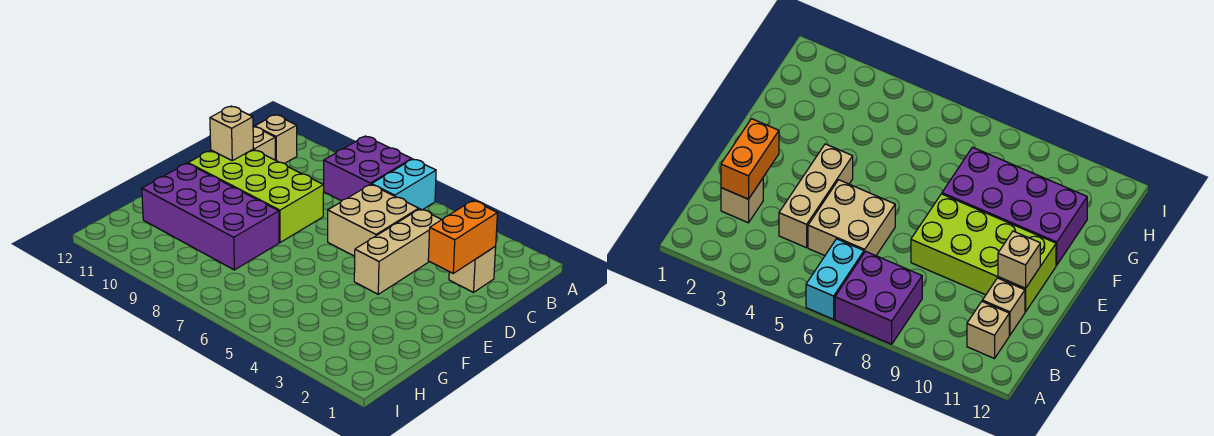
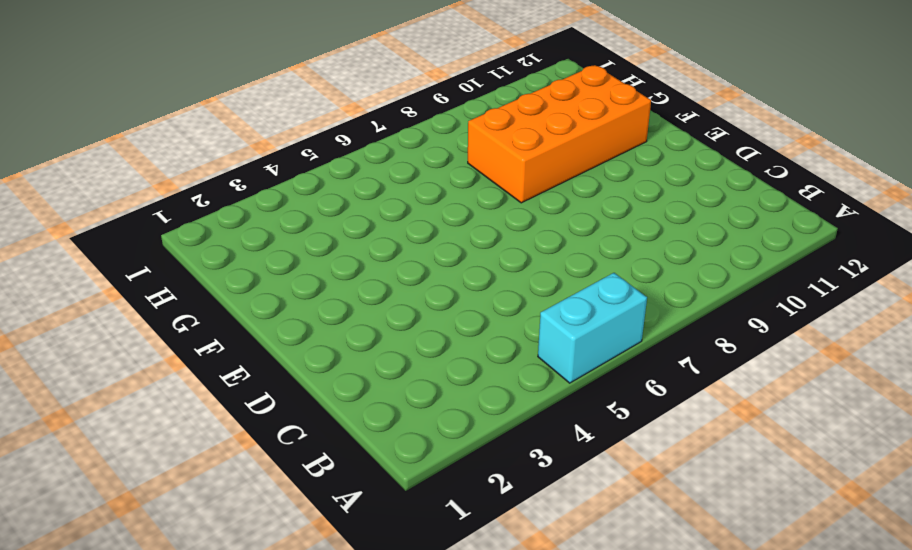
cyan 1x2 brick [538,273,647,383] -> cyan 1x2 brick turned to [372,159,436,210]
orange 2x4 brick [468,65,651,203] -> purple 2x4 brick [142,163,279,270]
none -> purple 2x2 brick [324,136,412,201]
none -> tan 1x1 brick [255,115,297,163]

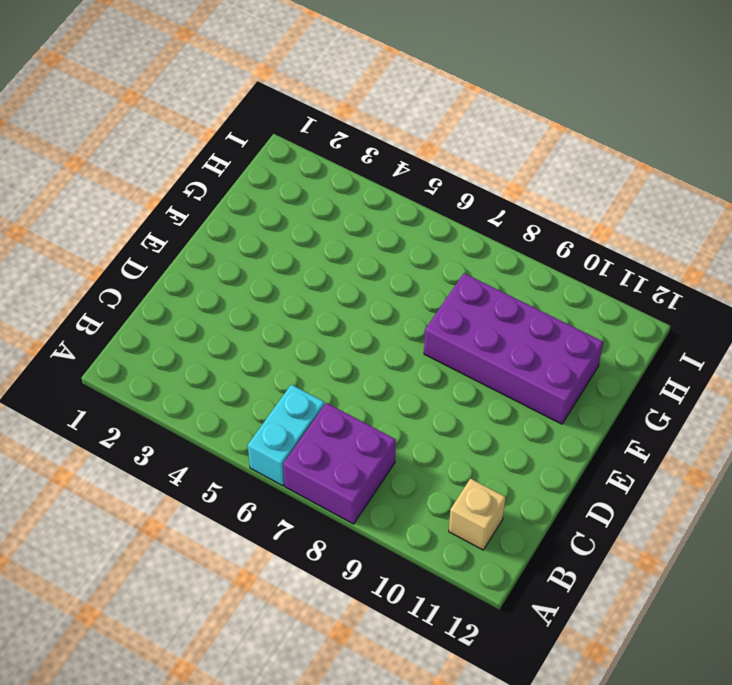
none -> tan 1x1 brick [449,247,496,292]
none -> tan 1x3 brick [354,209,442,294]

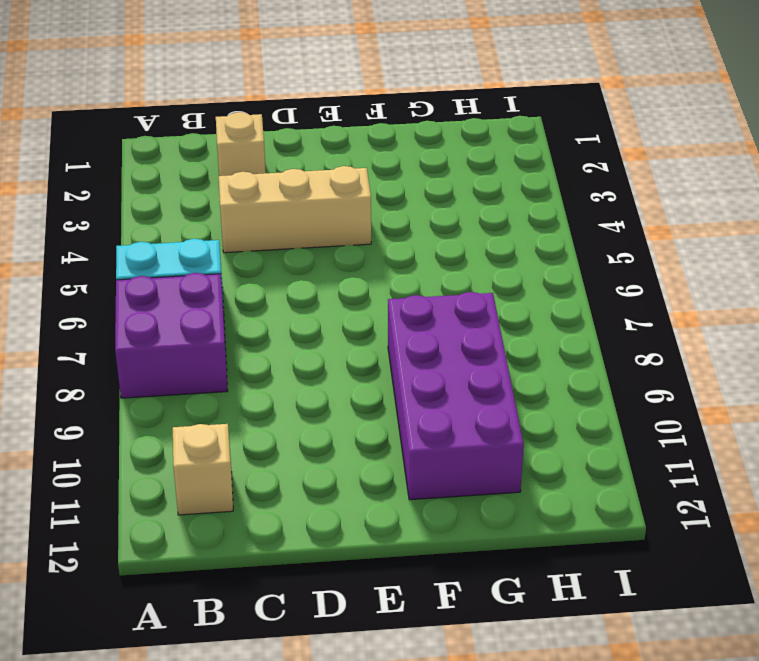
none -> tan 2x2 brick [328,184,419,256]
none -> tan 1x1 brick [253,127,275,160]

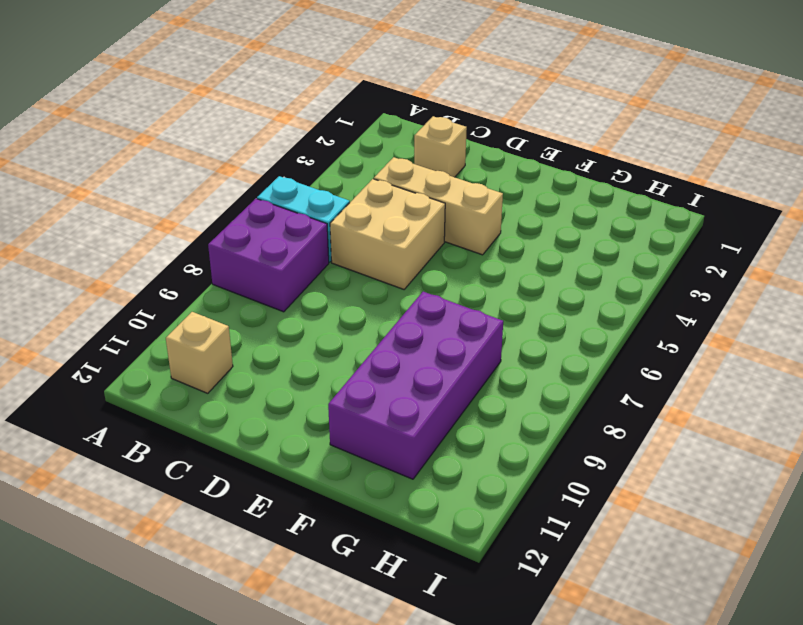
none -> tan 1x1 brick [253,127,275,160]
none -> lime 2x4 brick [188,149,324,242]

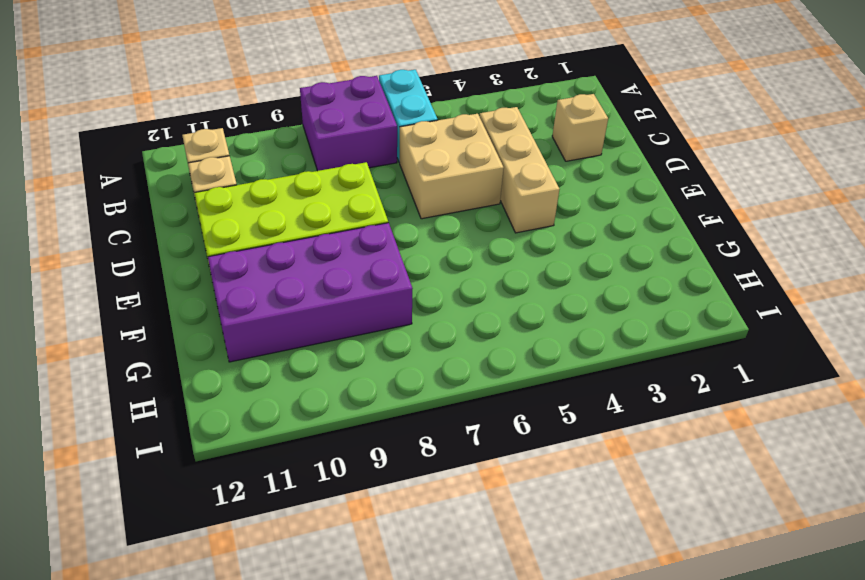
none -> orange 1x2 brick [428,201,497,273]
none -> tan 1x1 brick [210,106,253,161]

